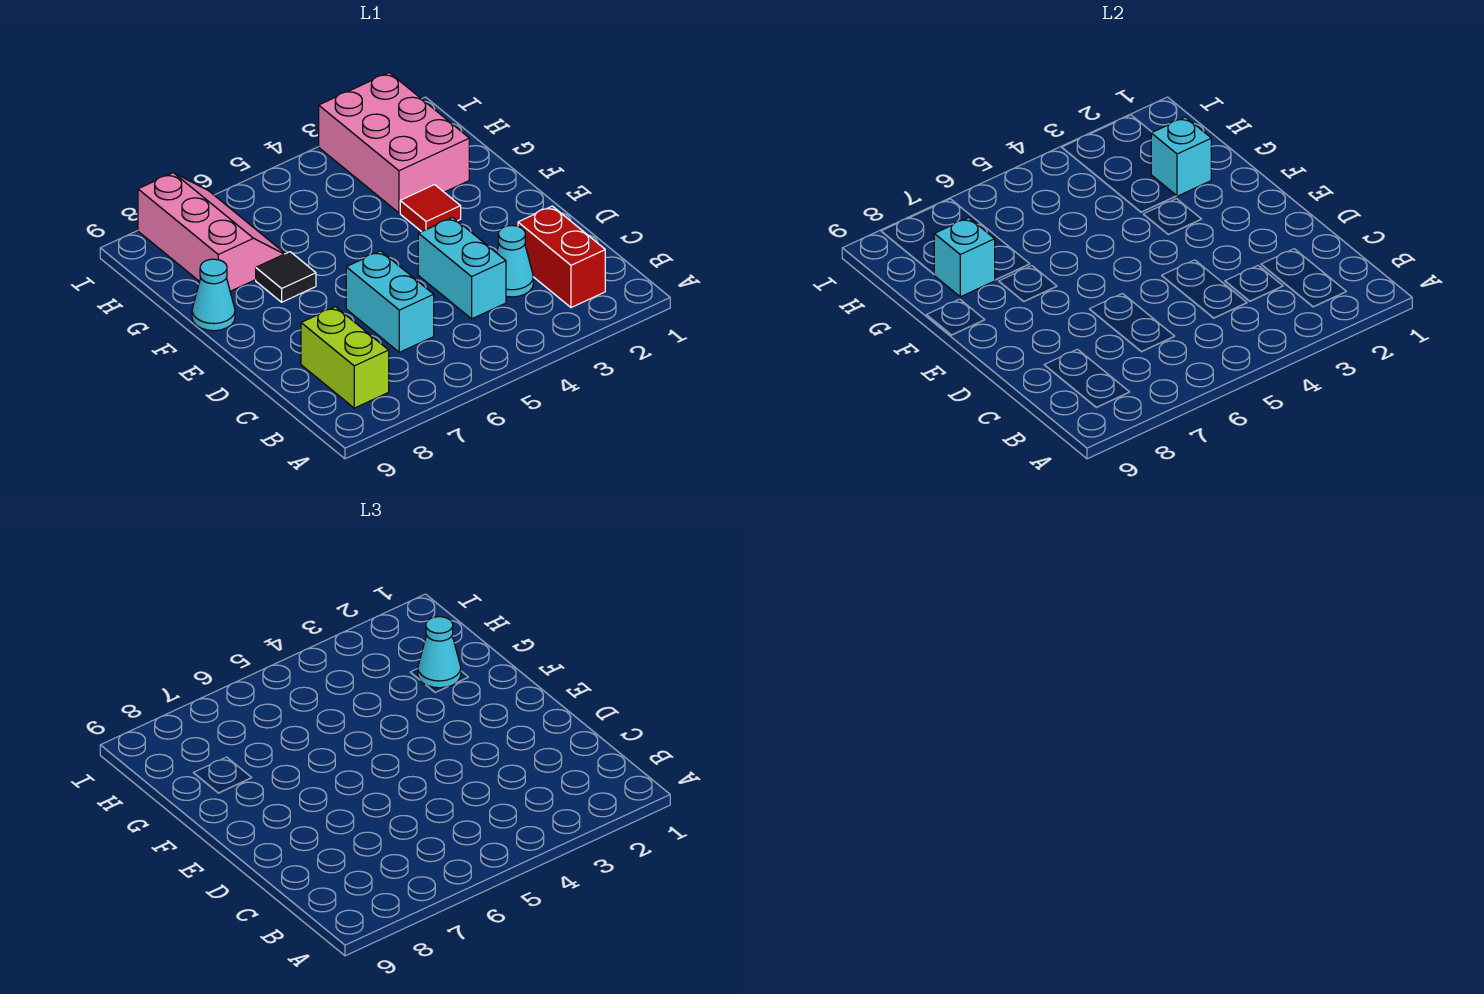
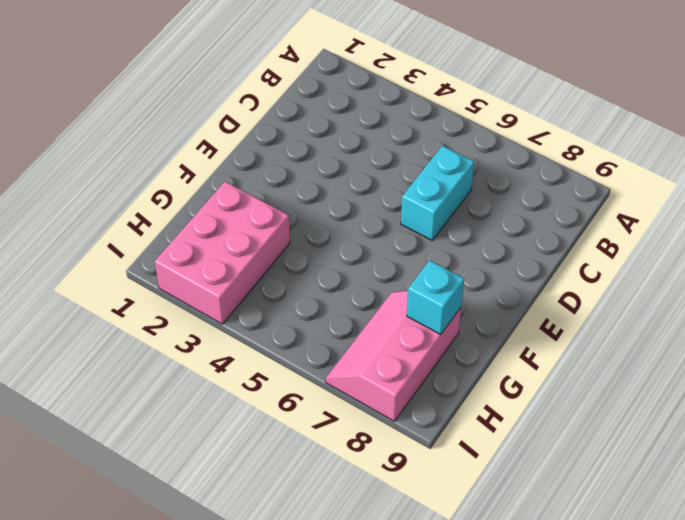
none -> red 1x2 brick [518,206,605,308]
none -> lime 1x2 brick [301,307,389,408]
none -> cyan 1x1 cone [497,226,533,297]

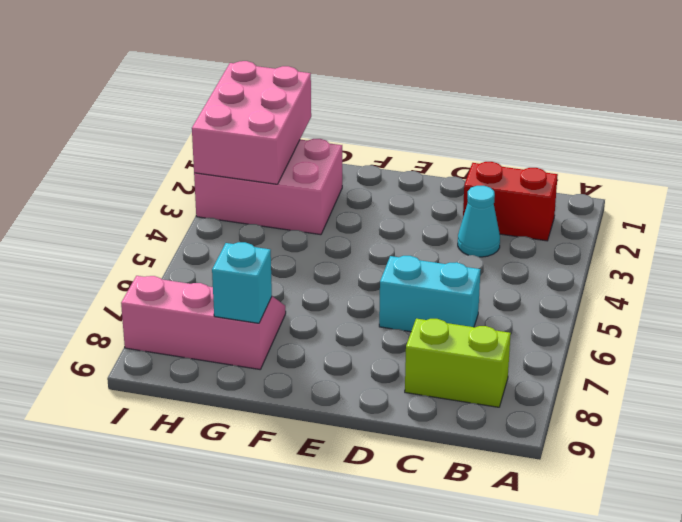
pink 2x3 brick [192,61,311,184] -> none
none -> cyan 1x2 brick [418,217,506,319]
none -> red 1x1 tile [400,185,461,232]
none -> black 1x1 tile [256,252,316,302]

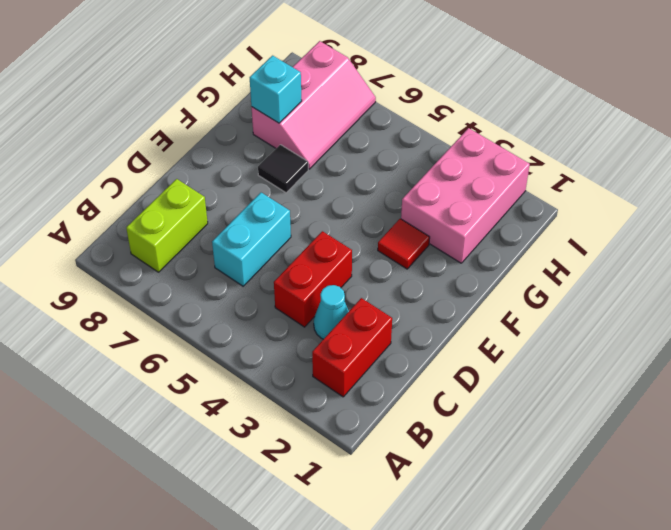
red 1x2 brick [274,231,352,327] -> cyan 1x2 brick [418,217,506,319]
none -> cyan 1x1 cone [192,259,235,331]
none -> cyan 1x1 brick [1151,117,1211,196]
none -> cyan 1x1 cone [418,617,461,688]

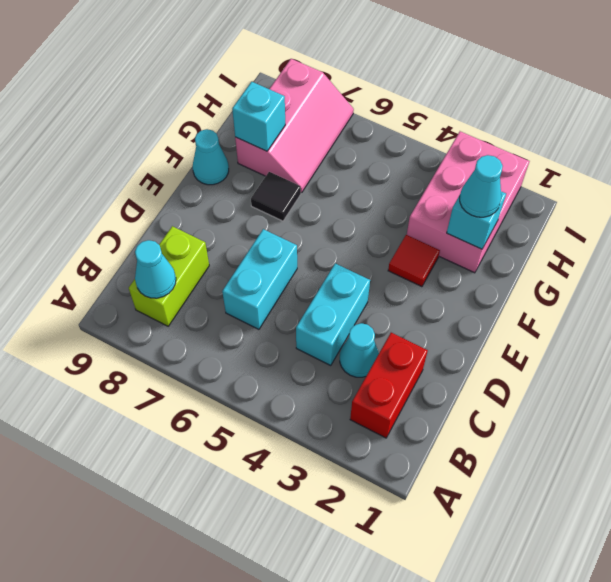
cyan 1x1 cone [135,240,176,298] -> none

